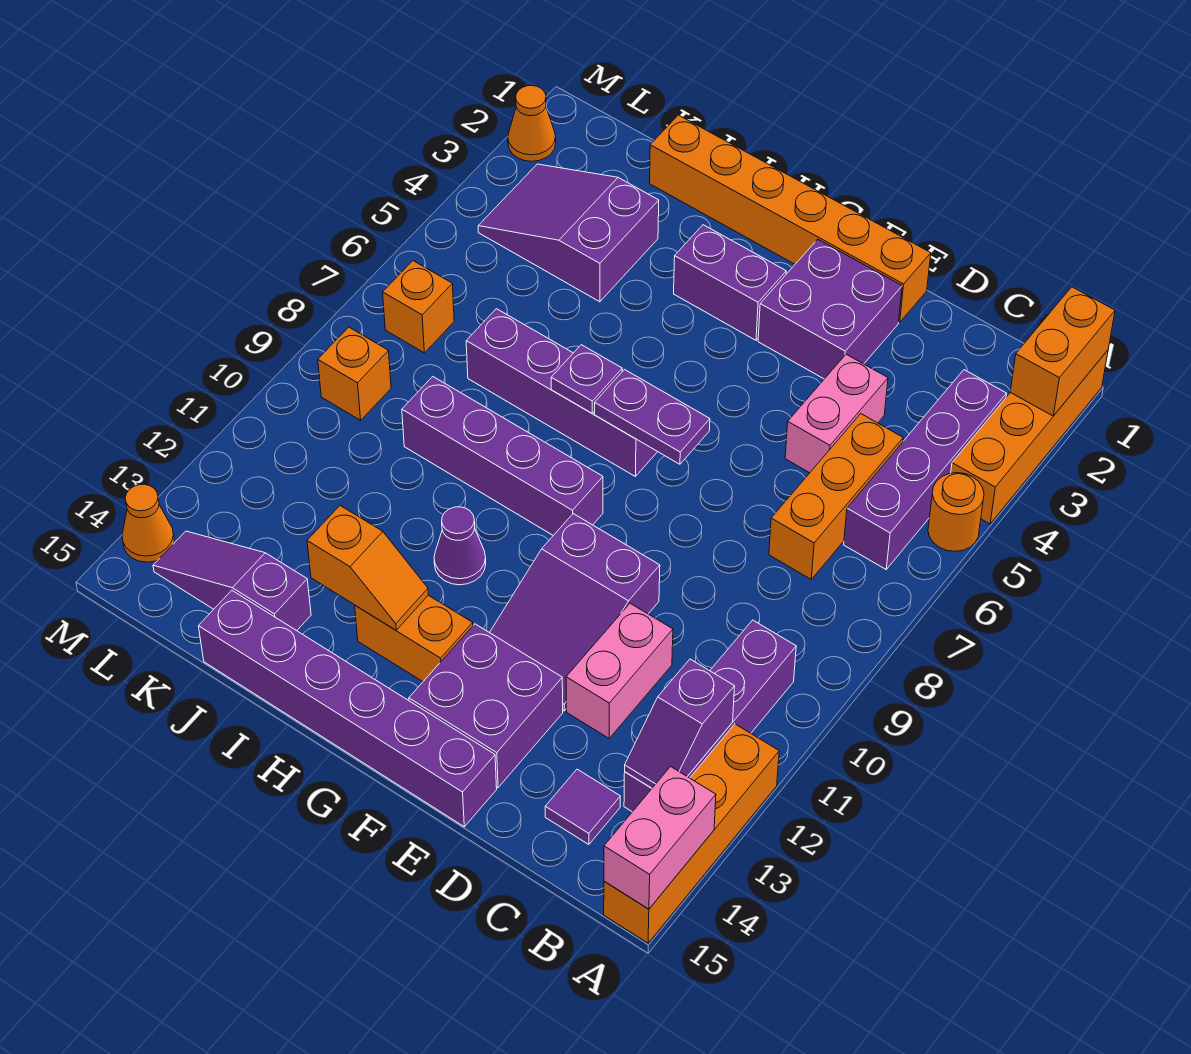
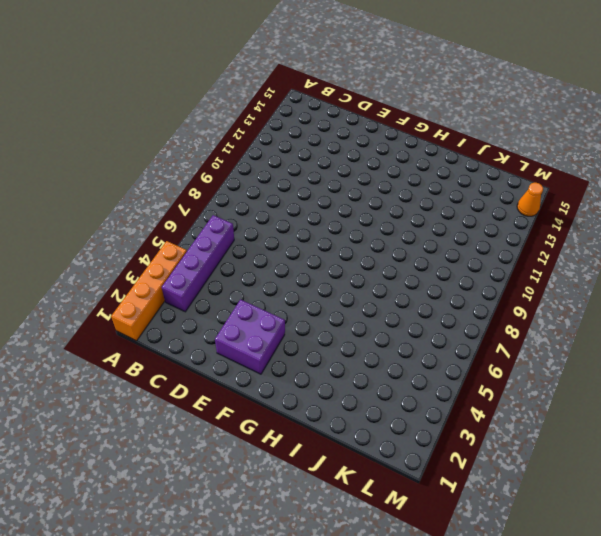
none -> orange 1x1 round brick [928,473,984,551]
none -> orange 1x4 brick [604,724,779,943]
none -> purple 1x4 brick [624,620,796,812]
none -> orange 1x3 brick [769,414,903,579]

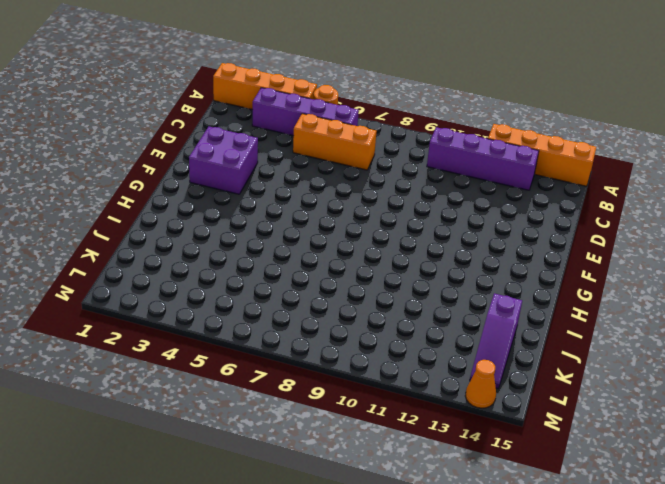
none -> purple 1x1 tile [545,769,620,845]
none -> pink 1x2 brick [785,354,888,473]
none -> pink 1x2 brick [566,603,673,738]
none -> orange 1x6 brick [650,115,931,322]

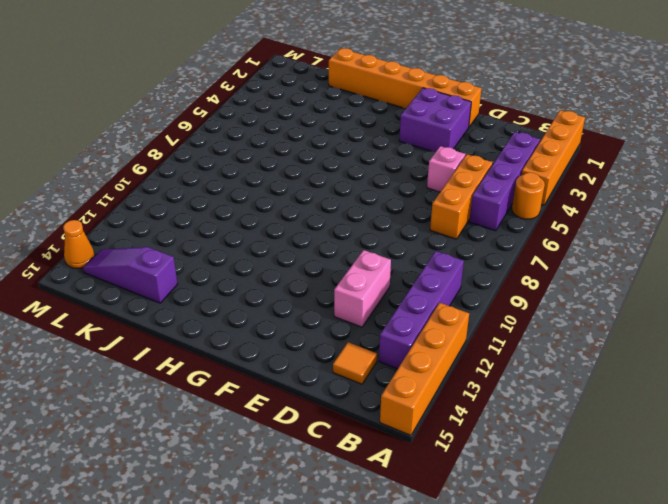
orange 1x1 tile [333,342,377,384] -> purple 1x1 tile [545,769,620,845]
pink 1x1 brick [427,146,465,192] -> pink 1x2 brick [785,354,888,473]
none -> purple 2x3 slope [490,514,660,711]
none -> purple 2x2 brick [409,624,563,787]
none -> purple 1x6 brick [199,590,497,827]
none -> purple 1x2 brick [674,225,786,340]

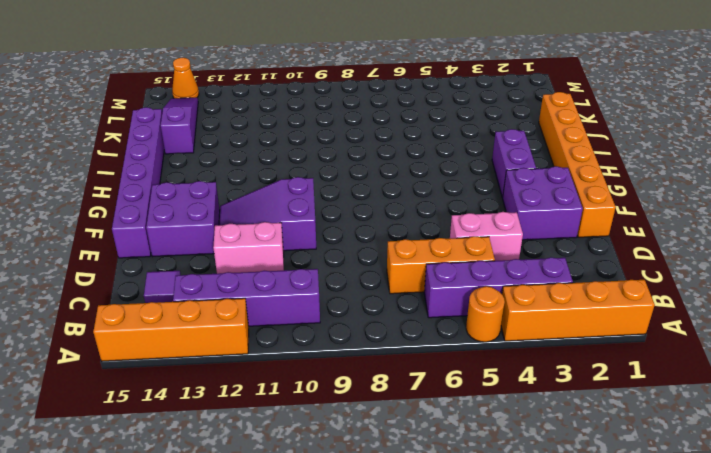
none -> purple 1x4 brick [466,309,658,476]
none -> purple 1x4 brick [402,377,603,535]
none -> orange 1x2 brick [355,595,473,682]
none -> purple 1x1 cone [434,507,486,585]

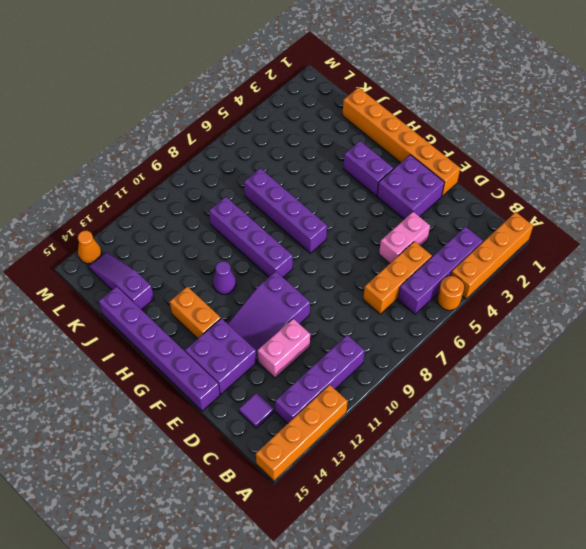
none -> purple 2x3 slope [478,164,659,302]
none -> orange 1x1 brick [383,261,454,353]
none -> orange 1x1 brick [318,327,391,420]
none -> orange 1x1 cone [508,86,556,161]

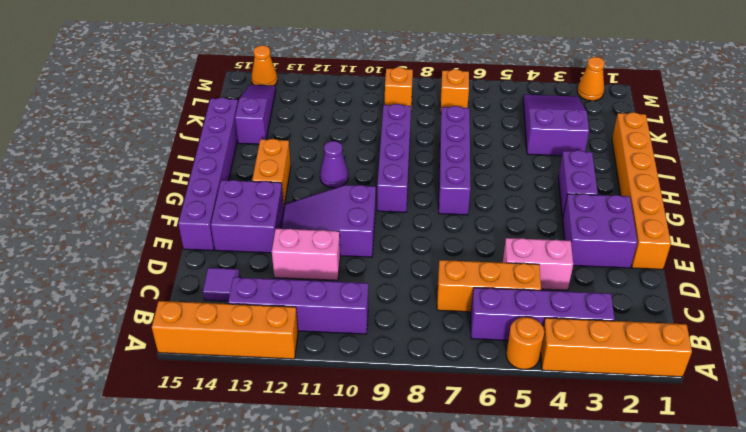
none -> orange 1x2 brick [1010,287,1115,416]
none -> pink 1x2 brick [604,767,716,909]
none -> purple 1x2 slope [625,659,735,788]
none -> purple 1x2 plate [595,370,710,464]

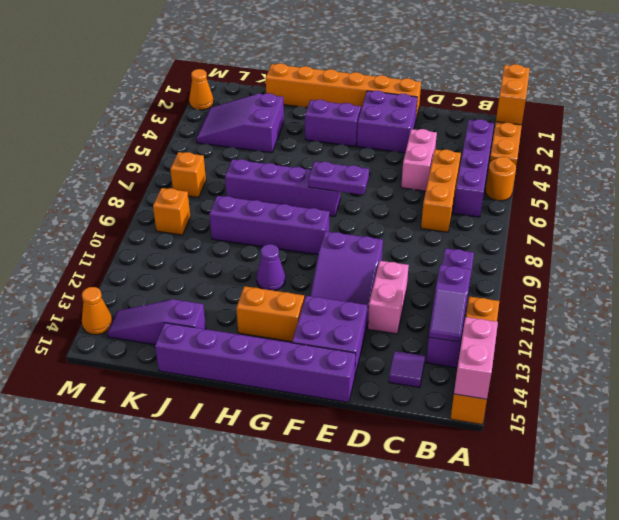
none -> purple 1x1 plate [551,345,622,413]
none -> orange 1x2 slope [307,506,428,630]

